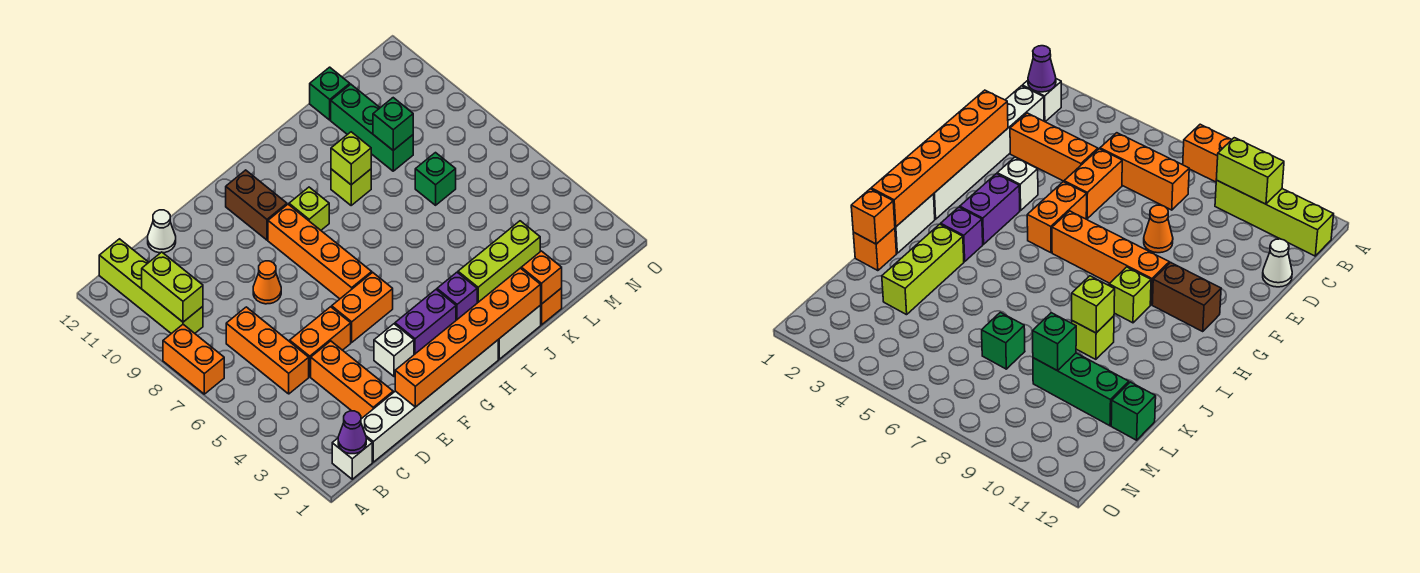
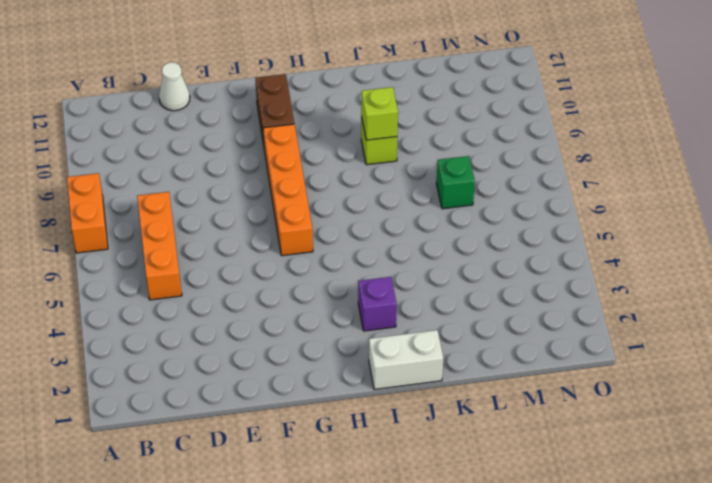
none -> white 1x1 brick [332,438,372,479]
none -> lime 1x4 brick [99,239,203,334]
none -> white 1x6 brick [361,340,498,462]

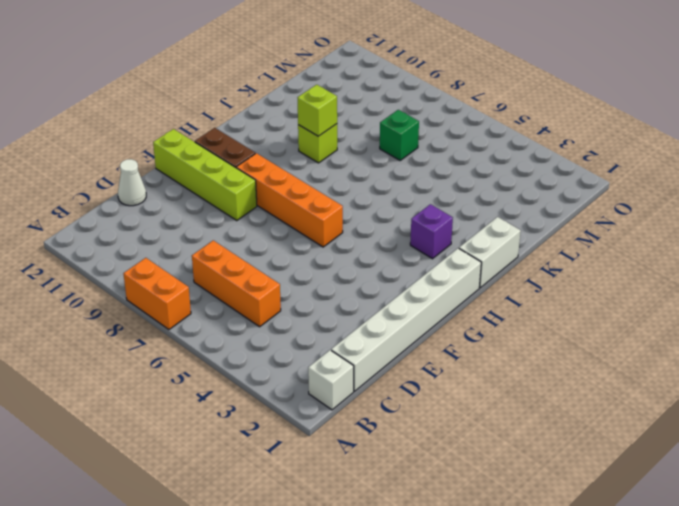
lime 1x4 brick [153,129,257,221] -> lime 1x4 brick moved to [99,239,203,334]
none -> orange 1x3 brick [311,341,393,419]
none -> orange 1x2 brick [290,307,351,377]
none -> orange 1x1 cone [253,261,281,304]

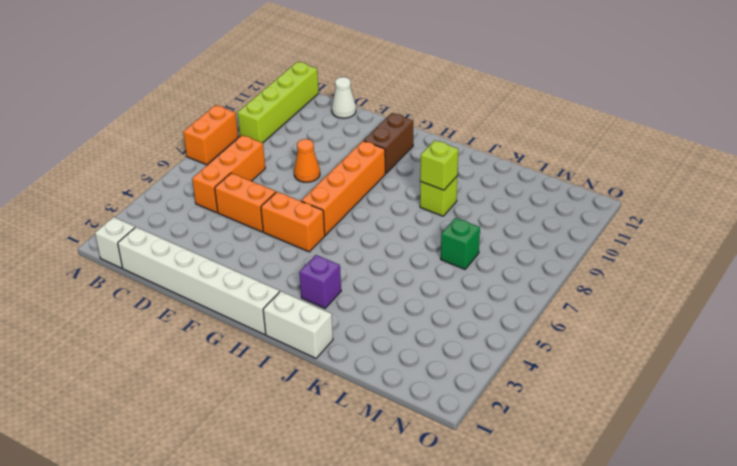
none -> orange 1x3 brick [311,341,393,419]
none -> white 1x1 brick [374,324,414,377]
none -> purple 1x2 brick [395,290,456,355]

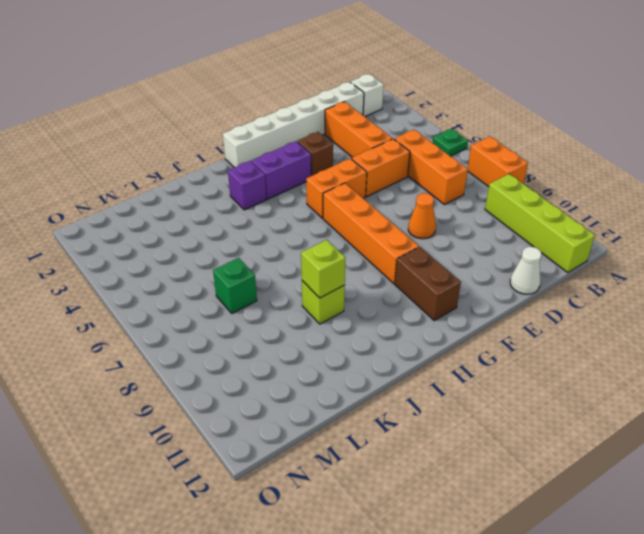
green 1x1 plate [432,129,468,156] -> none
brown 1x1 brick [297,132,333,176] -> white 1x1 brick [374,324,414,377]
none -> lime 1x1 brick [289,187,329,230]
none -> white 1x2 brick [498,306,541,359]
none -> lime 1x3 brick [458,221,540,303]

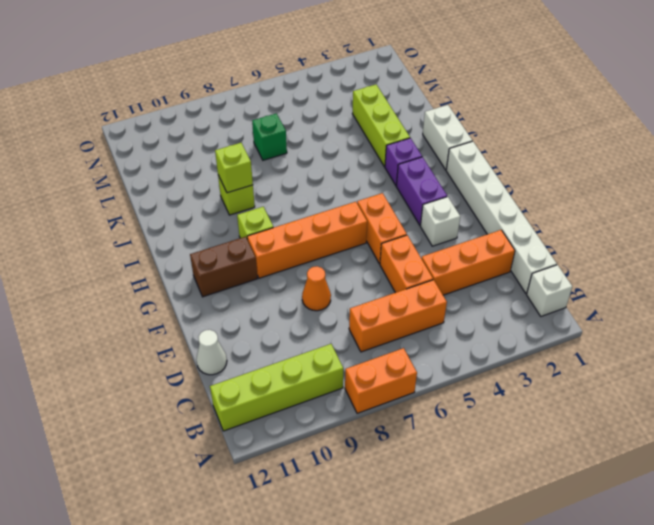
none -> orange 1x1 brick [540,288,562,325]
none -> green 1x3 brick [331,84,413,171]
none -> green 1x1 brick [310,67,350,120]

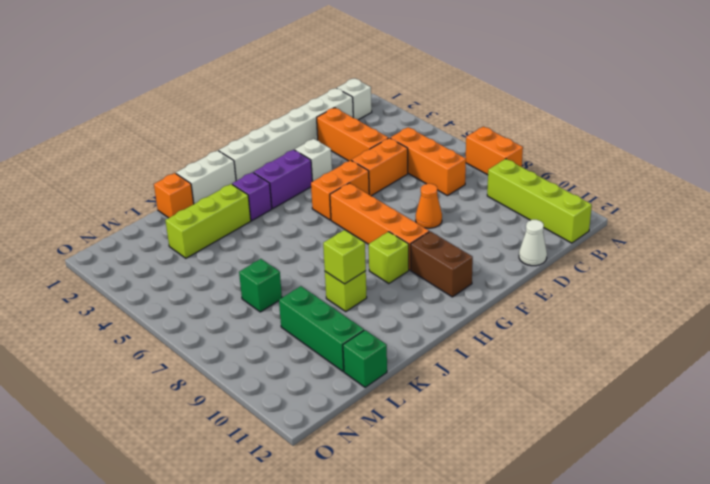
none -> purple 1x1 cone [338,411,366,454]
none -> lime 1x2 brick [142,252,203,322]
none -> orange 1x6 brick [395,268,541,407]

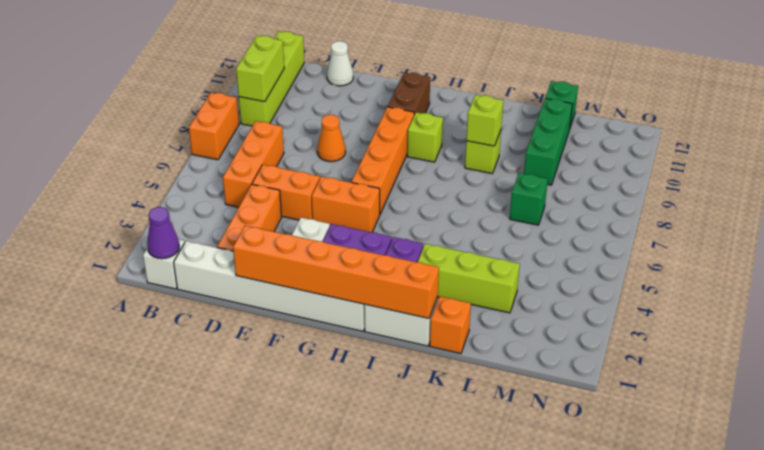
none -> orange 1x1 brick [521,251,562,304]
none -> green 1x1 brick [373,98,413,150]

